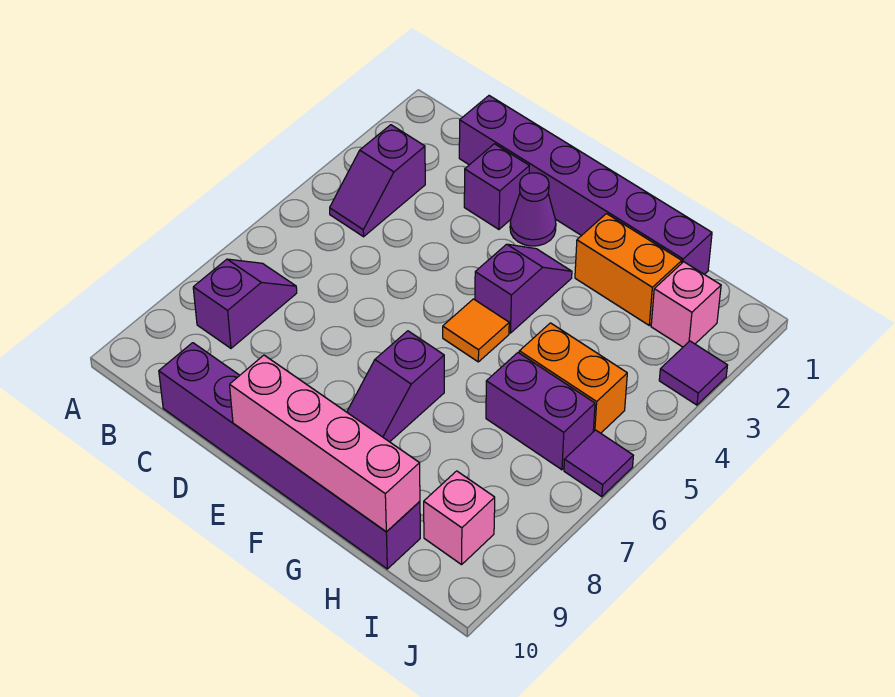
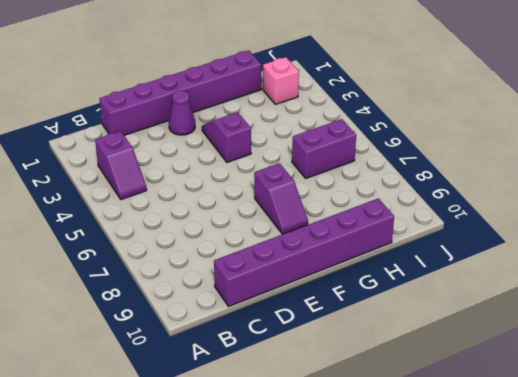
none -> purple 1x2 slope [193,259,297,348]
none -> purple 1x1 brick [464,144,529,229]
none -> orange 1x1 tile [443,299,509,362]

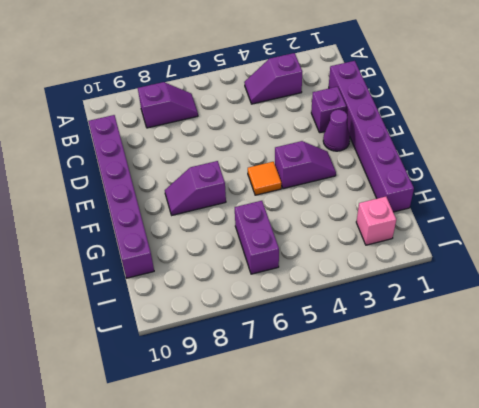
none -> orange 1x2 brick [575,214,682,325]
none -> orange 1x2 brick [519,323,627,433]
none -> pink 1x1 brick [424,471,495,565]

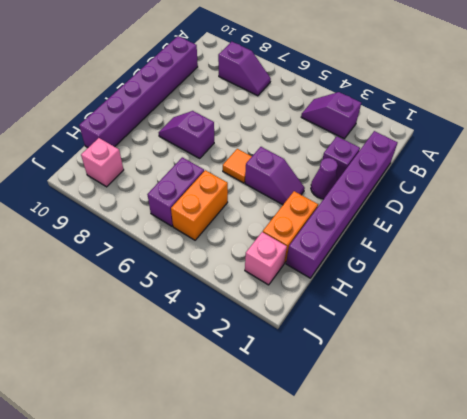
none -> purple 1x1 tile [659,341,728,405]
none -> purple 1x1 tile [564,430,633,497]
none -> pink 1x4 brick [230,355,420,532]

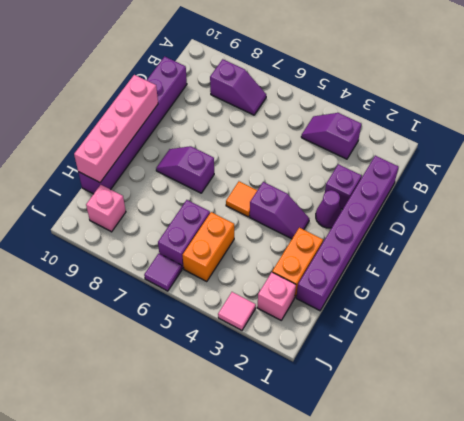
pink 1x1 tile [218,292,256,330] -> purple 1x1 tile [659,341,728,405]

